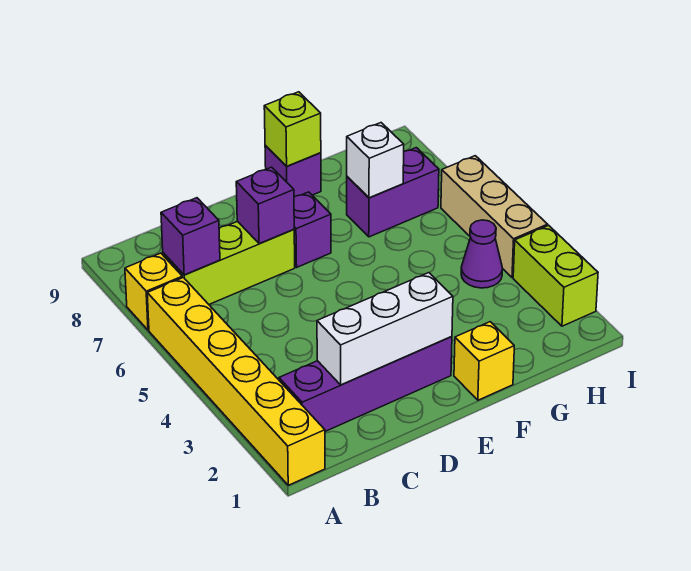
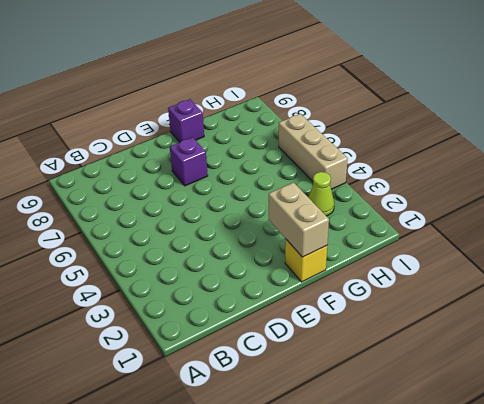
tan 1x2 brick [269,183,329,257] -> none
lime 1x1 cone [308,172,334,216] -> none
none -> yellow 1x6 brick [147,278,325,485]
none -> yellow 1x1 brick [125,253,182,330]
none -> purple 1x4 brick [279,337,452,431]

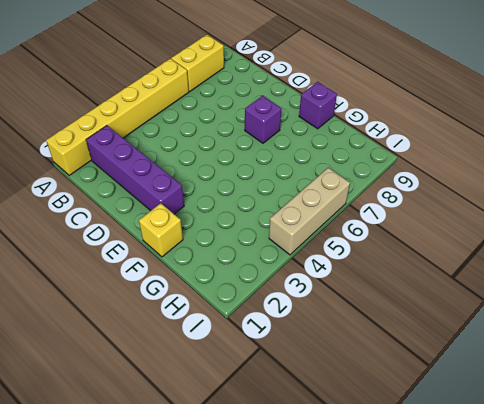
yellow 1x2 brick [171,35,224,91] -> yellow 1x1 brick [125,253,182,330]
none -> lime 1x3 brick [163,221,295,304]
none -> purple 1x2 brick [347,148,439,237]
none -> purple 1x1 cone [461,220,503,288]

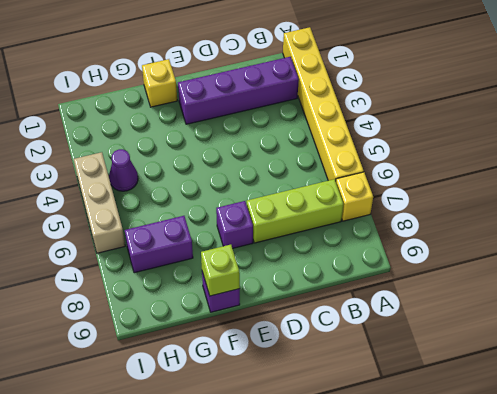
none -> lime 1x2 brick [513,225,598,326]
none -> purple 1x1 brick [161,198,220,275]
none -> white 1x3 brick [317,273,453,385]

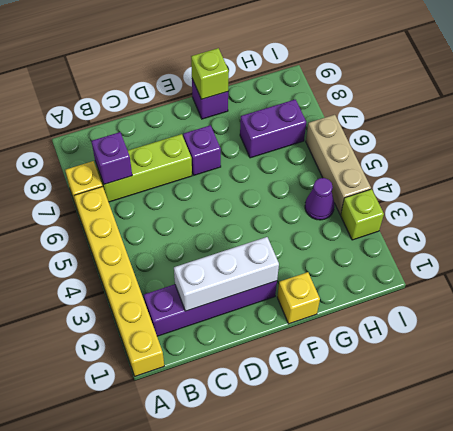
lime 1x1 brick [341,189,384,240] -> lime 1x2 brick [513,225,598,326]
none -> purple 1x1 brick [236,167,294,244]
none -> white 1x1 brick [347,123,404,198]

